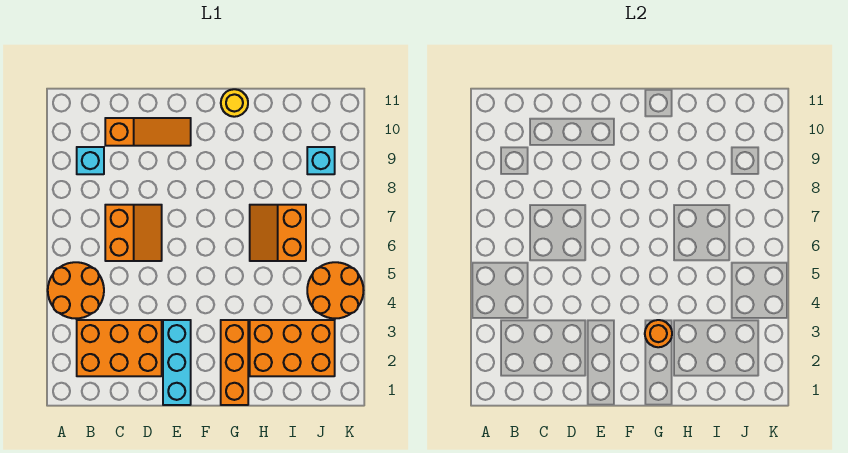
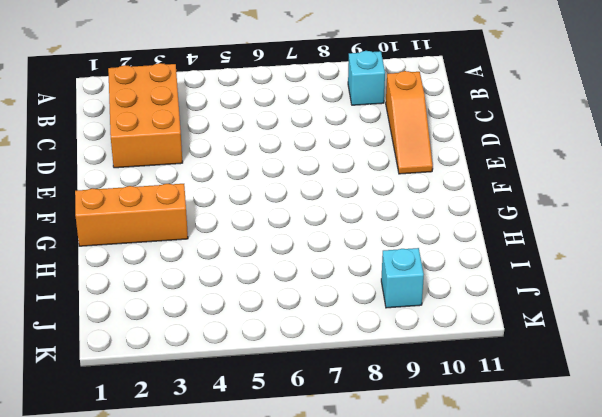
none -> orange 2x2 round brick [48,262,104,319]
none -> orange 2x2 slope [105,205,162,261]
none -> cyan 1x3 brick [163,320,191,405]

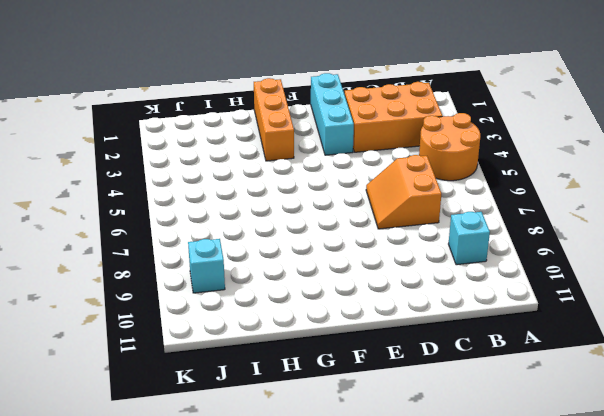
none -> orange 1x3 slope [105,118,191,146]
none -> yellow 1x1 round brick [221,89,248,117]
none -> orange 2x3 brick [250,320,335,376]

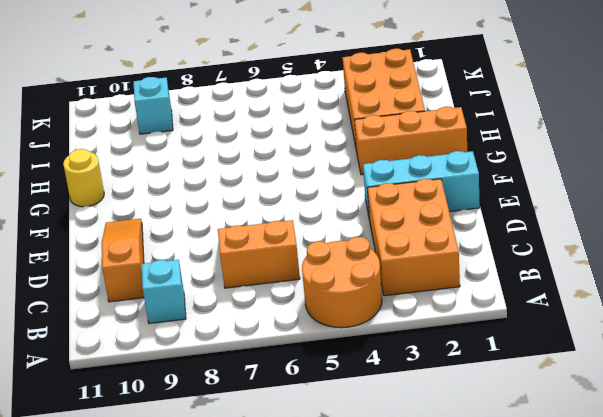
none -> orange 2x2 slope [250,205,306,261]
none -> orange 2x2 round brick [307,262,363,319]
none -> orange 1x1 round brick [645,320,672,347]

